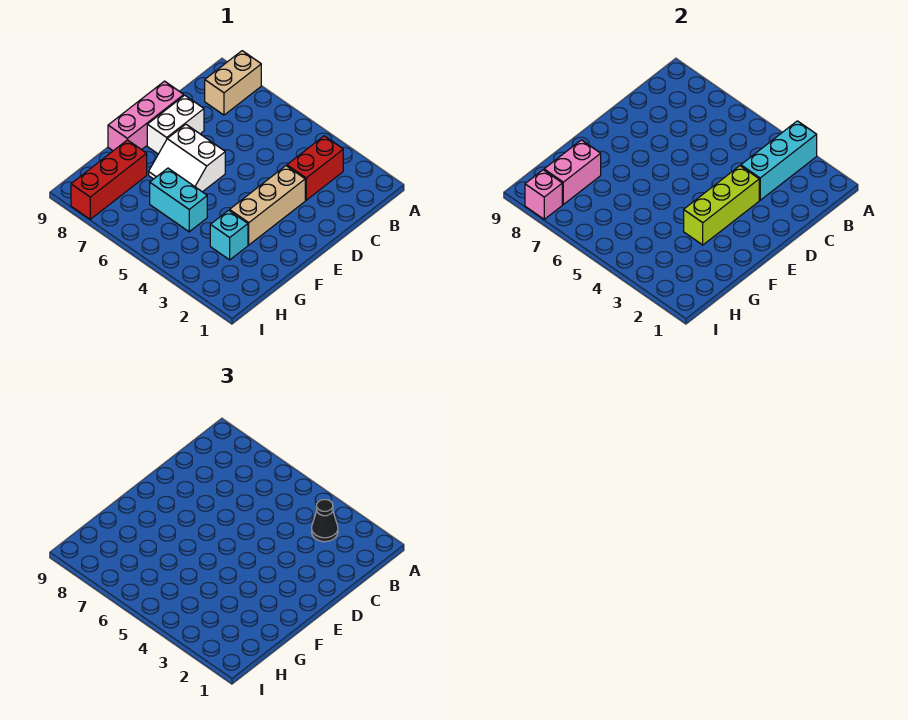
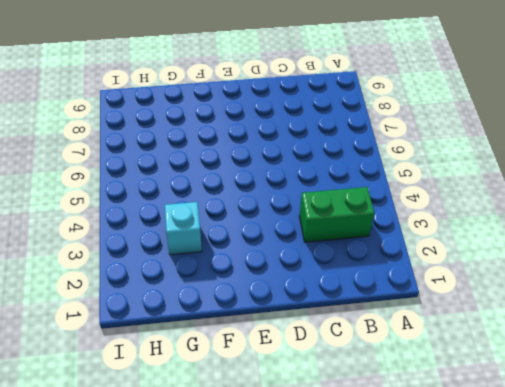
green 1x2 brick [299,187,374,242] -> red 1x2 brick [287,136,343,200]
none -> tan 1x2 brick [205,51,261,115]
none -> tan 1x3 brick [230,166,305,245]
none -> white 1x2 brick [147,95,204,154]

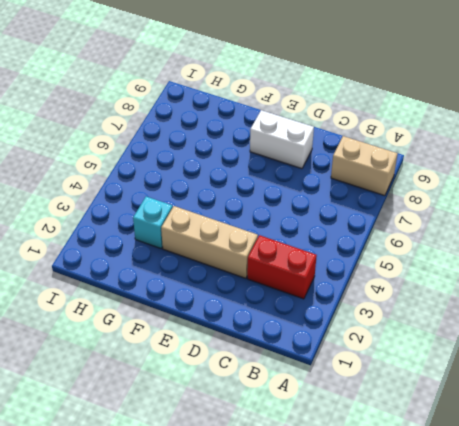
none -> pink 1x3 brick [108,81,184,151]
none -> white 2x2 slope [149,124,225,192]
none -> cyan 1x2 brick [150,168,207,232]

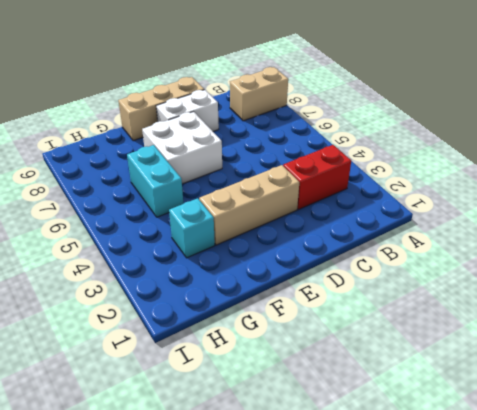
tan 1x3 brick [118,77,204,141] -> pink 1x3 brick [108,81,184,151]
white 2x2 brick [142,112,222,184] -> white 2x2 slope [149,124,225,192]
none -> red 1x3 brick [71,140,147,219]
none -> cyan 1x3 brick [741,121,817,200]
none -> lime 1x3 brick [684,166,759,245]

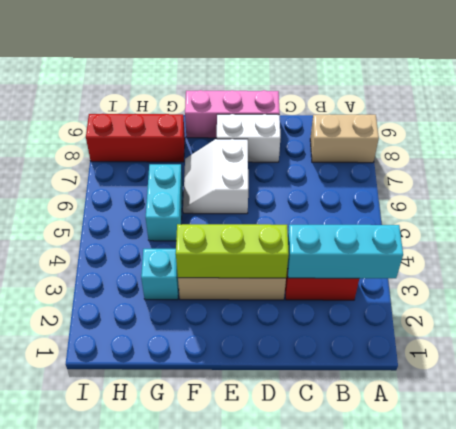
none -> pink 1x2 brick [544,140,601,204]
none -> pink 1x1 brick [525,170,562,219]
none -> black 1x1 cone [312,500,338,542]

